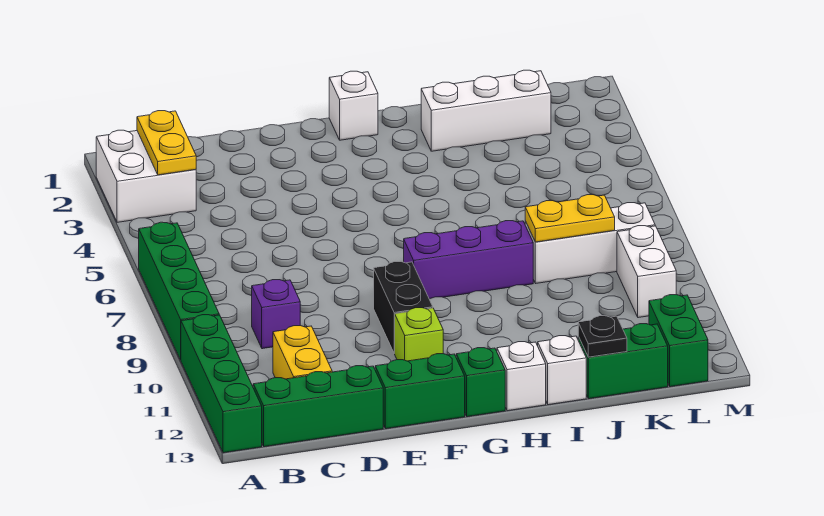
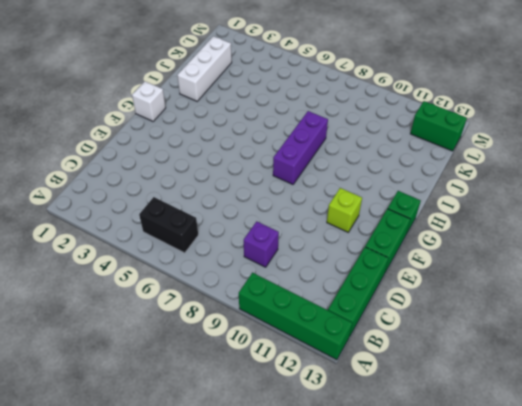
black 1x2 brick [139,197,198,253] -> black 1x2 brick moved to [374,262,433,353]
none -> white 2x2 brick [96,130,196,222]
none -> green 1x4 brick [139,222,219,360]
none -> yellow 1x2 brick [273,326,332,379]

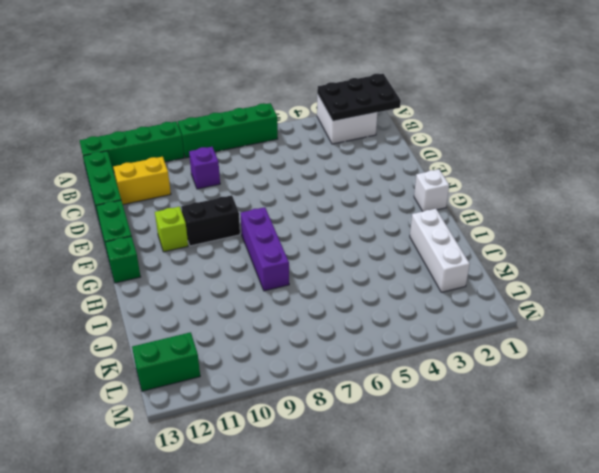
black 2x3 plate [317,74,401,121] -> yellow 1x2 plate [137,111,196,175]
none -> white 1x1 brick [497,342,546,411]
none -> white 1x1 brick [538,336,586,405]
none -> white 1x3 brick [525,203,655,283]

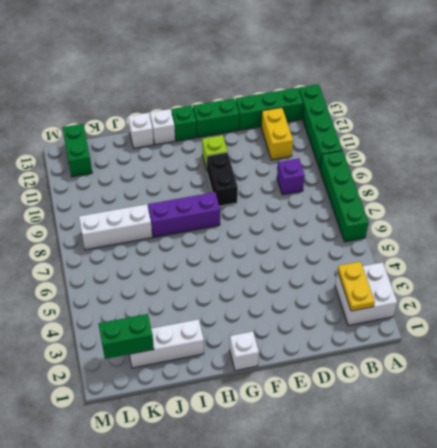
green 1x2 brick [99,314,154,359] -> green 1x2 brick moved to [578,324,668,399]
none -> white 1x2 brick [617,226,676,318]
none -> yellow 1x2 plate [525,195,615,242]
none -> black 1x1 plate [578,316,627,357]

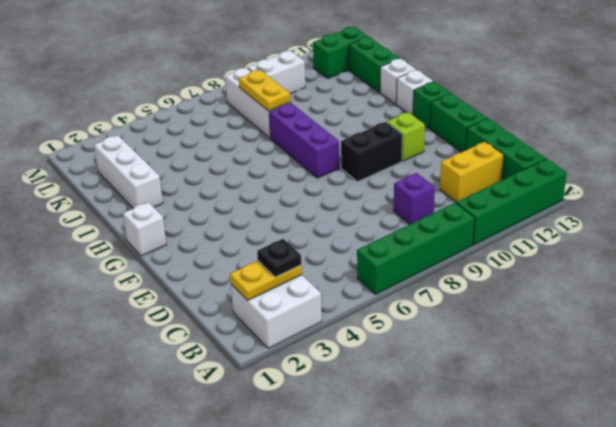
black 1x1 plate [257,239,301,277] -> black 1x1 plate moved to [578,316,627,357]

